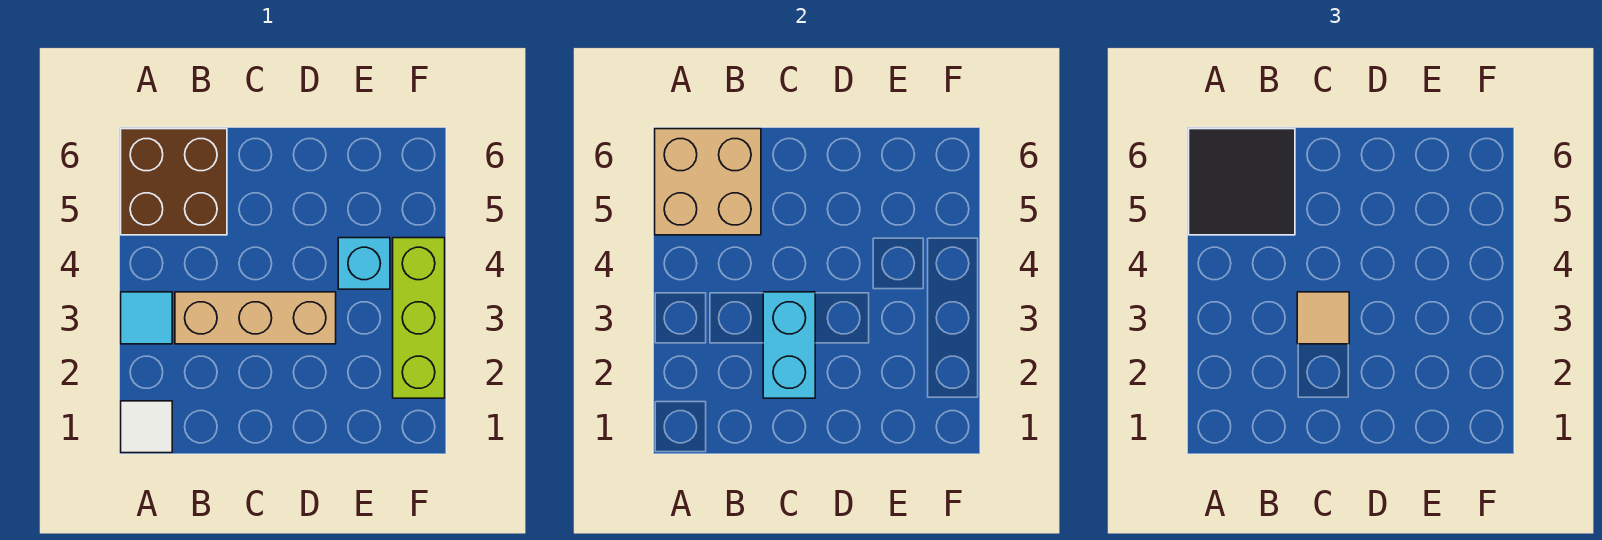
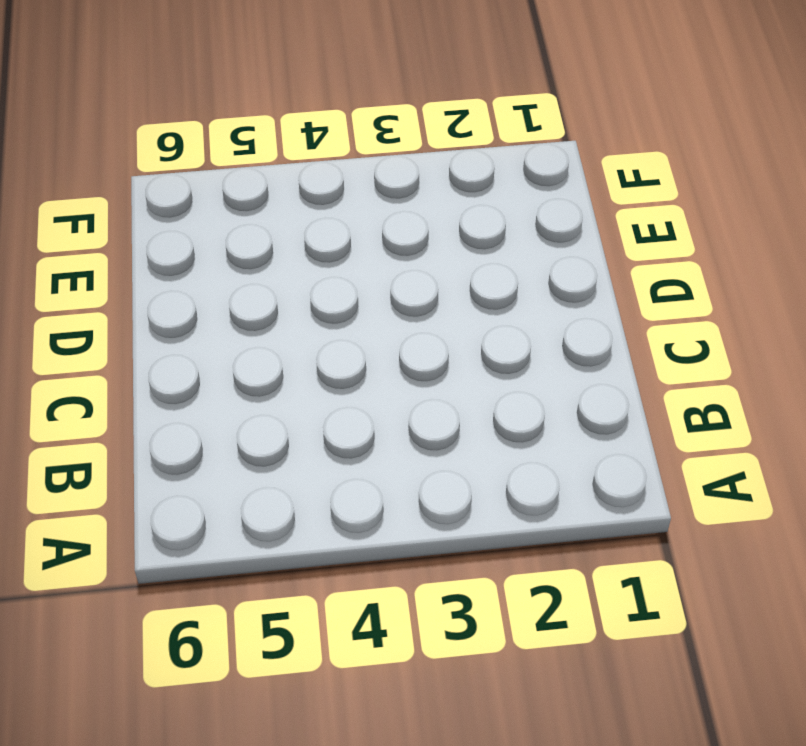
none -> white 1x1 tile [121,401,172,453]
none -> cyan 1x1 tile [121,292,172,344]

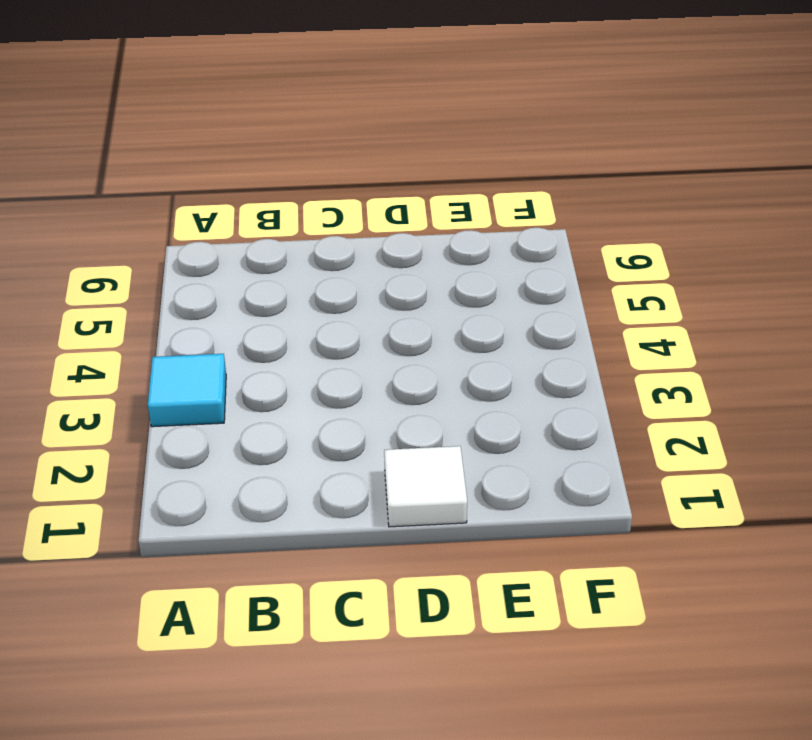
white 1x1 tile [384,446,467,527] -> white 1x1 tile moved to [121,401,172,453]
none -> brown 2x2 brick [121,129,227,235]
none -> tan 1x3 brick [175,292,336,344]

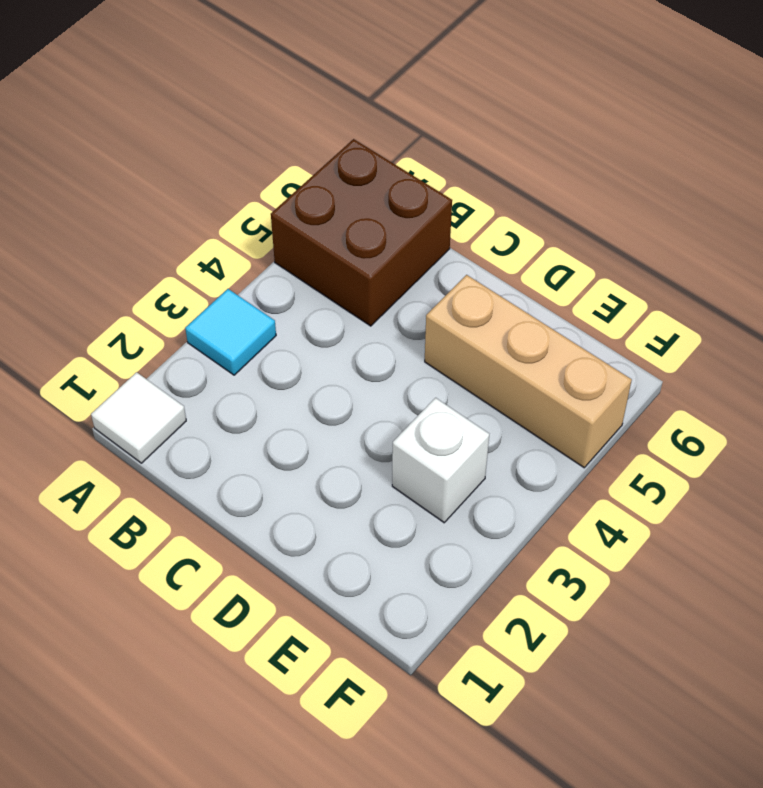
tan 1x3 brick [425,275,632,468] -> tan 1x3 brick moved to [175,292,336,344]
white 1x1 brick [392,398,489,523] -> none
none -> cyan 1x1 brick [338,238,390,289]
none -> lime 1x3 brick [393,238,445,398]

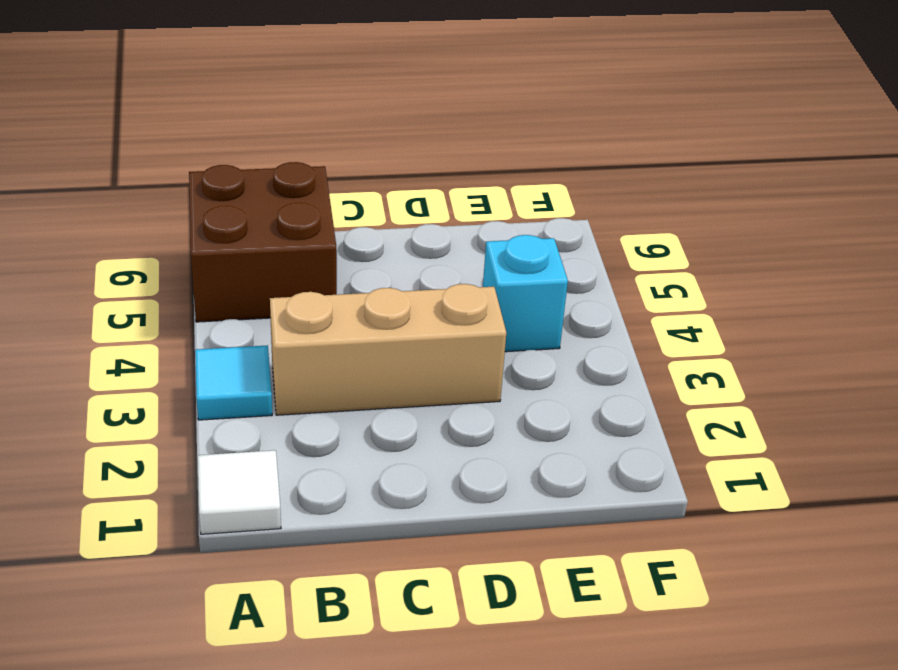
none -> lime 1x3 brick [393,238,445,398]
none -> tan 2x2 brick [655,129,761,235]

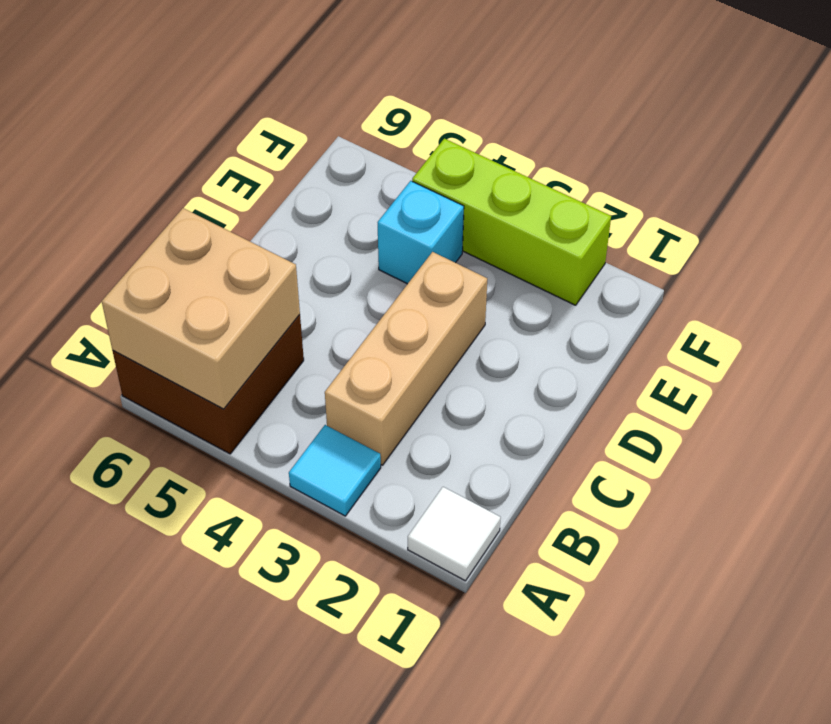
none -> cyan 1x2 brick [763,292,815,398]
none -> black 2x2 tile [1189,129,1295,235]

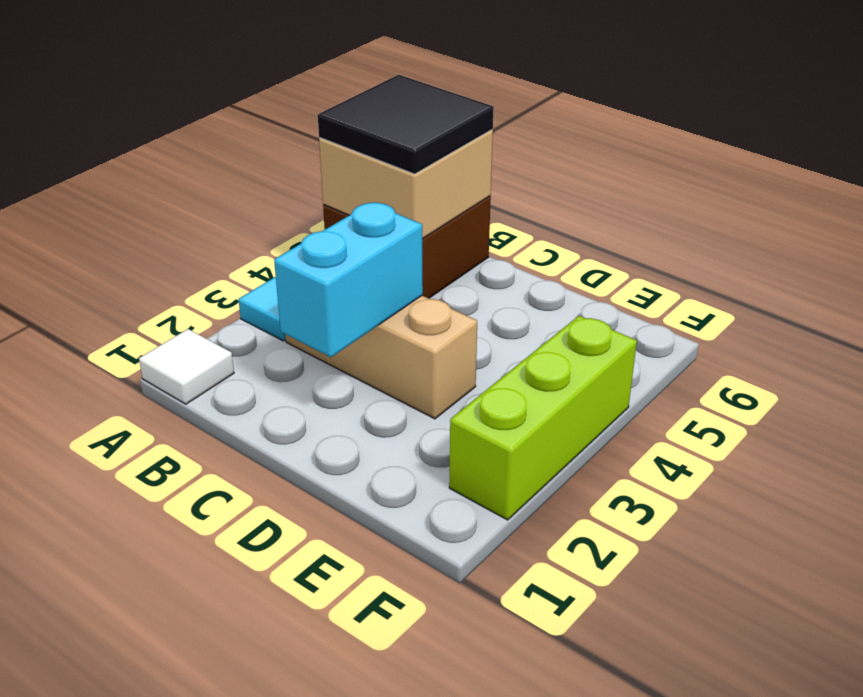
none -> cyan 1x1 brick [338,238,390,289]
none -> tan 1x1 tile [1297,292,1349,344]

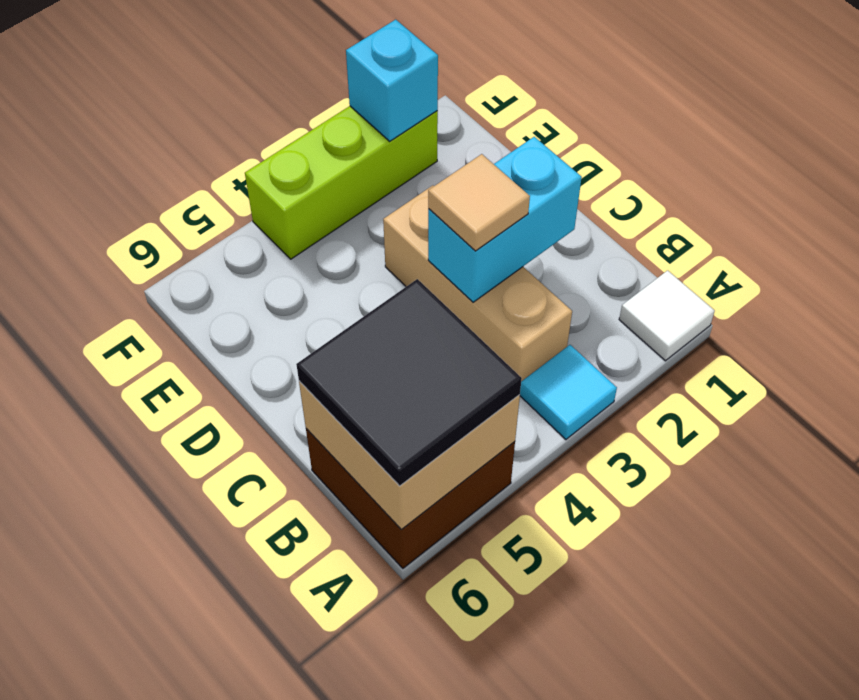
cyan 1x1 brick [346,20,438,141] -> cyan 1x1 brick moved to [338,238,390,289]

